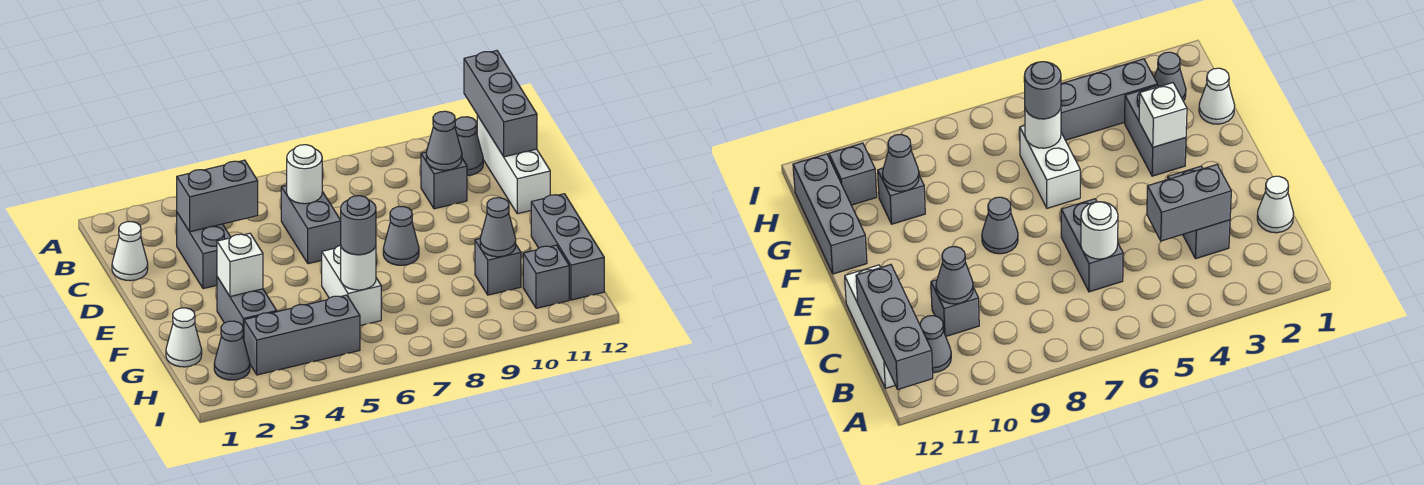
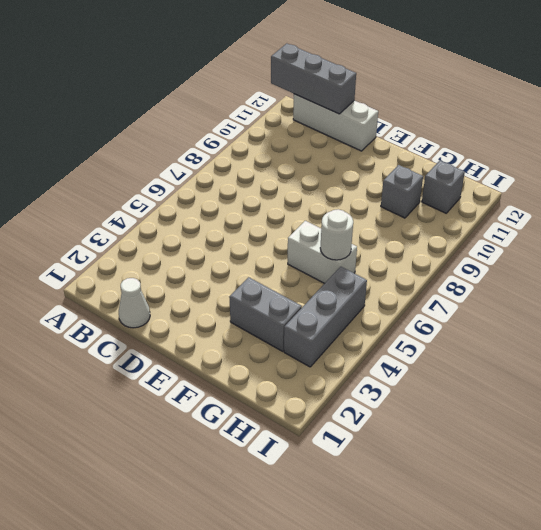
none -> grey 1x1 cone [455,117,483,176]
none -> grey 1x2 brick [177,213,231,289]
none -> grey 1x2 brick [281,185,341,264]

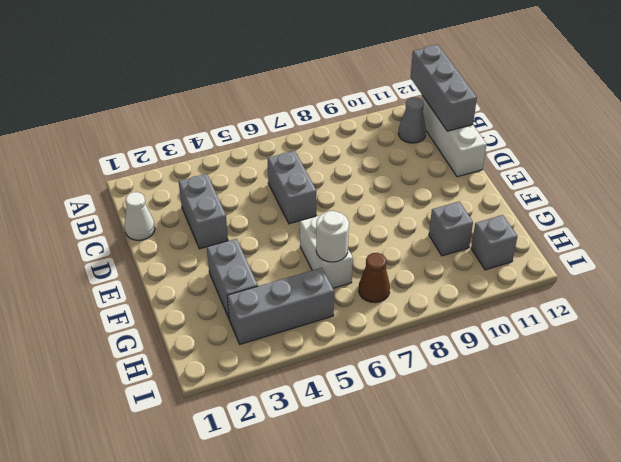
brown 1x1 cone [359,253,390,303] -> none
none -> grey 1x1 brick [421,152,467,209]
none -> grey 1x1 cone [383,206,419,265]
none -> grey 1x3 brick [531,194,604,300]

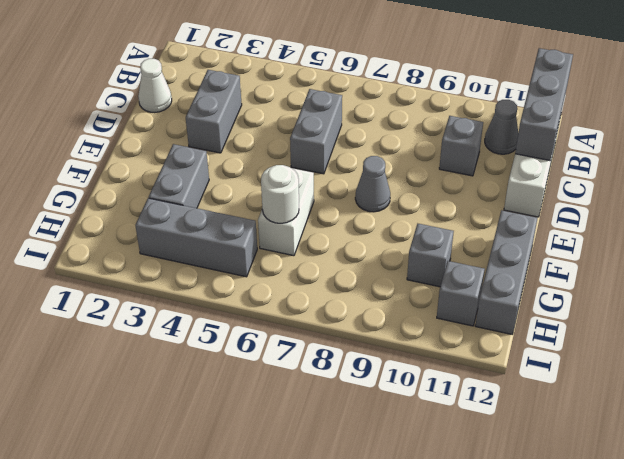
none -> white 1x1 cone [166,308,202,367]
none -> grey 1x1 cone [214,321,250,380]
none -> grey 1x2 brick [177,160,258,232]

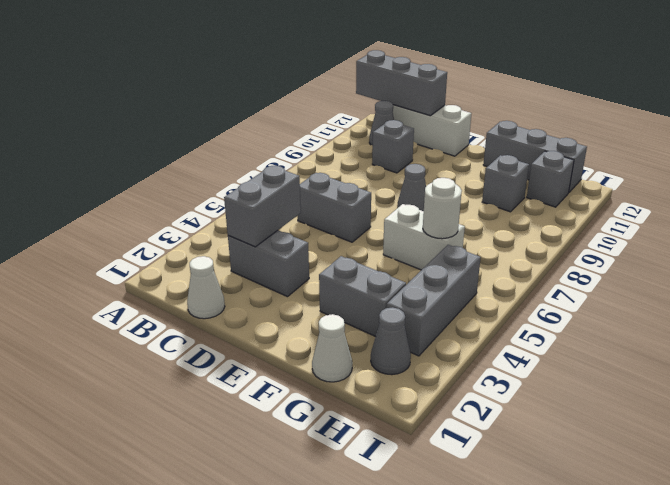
none -> white 1x1 round brick [287,145,322,204]
none -> grey 1x1 cone [426,111,462,170]
none -> white 1x1 brick [217,233,263,296]

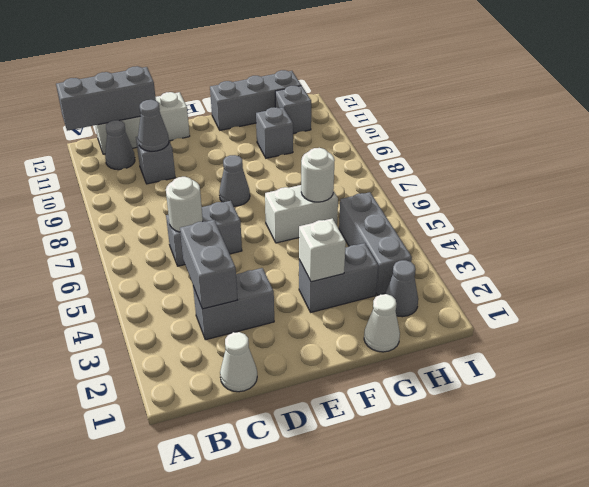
none -> grey 1x1 cone [480,198,516,257]
none -> grey 1x1 round brick [341,196,376,255]

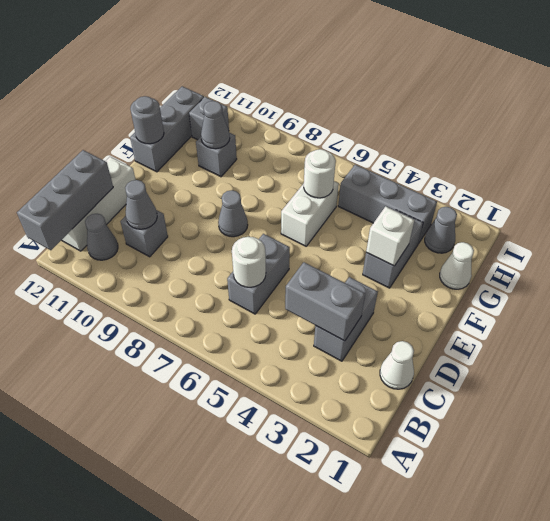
grey 1x1 round brick [130,96,164,144] -> grey 1x1 round brick moved to [341,196,376,255]

